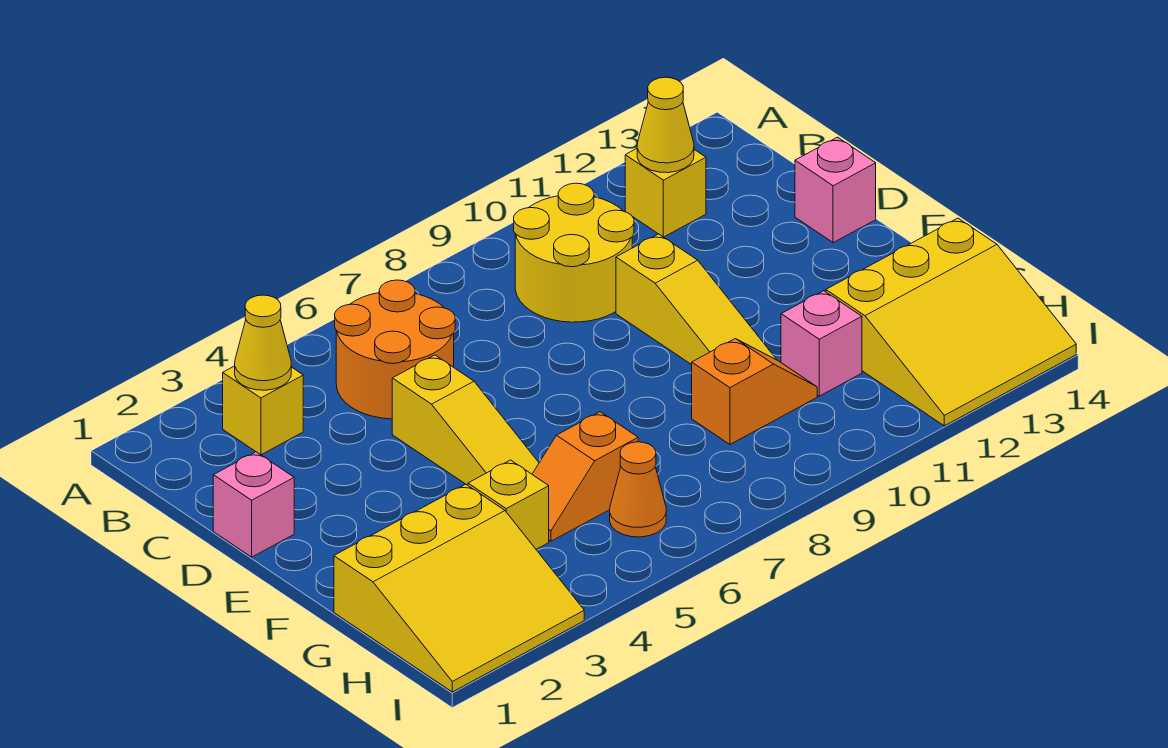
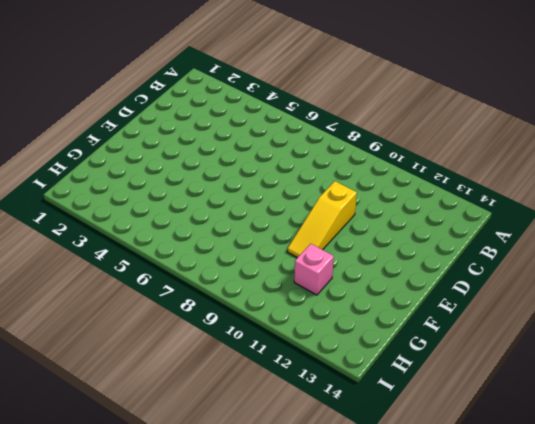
none -> yellow 1x1 brick [223,366,303,455]
none -> orange 2x2 round brick [335,280,455,419]
none -> yellow 2x2 round brick [514,183,634,322]

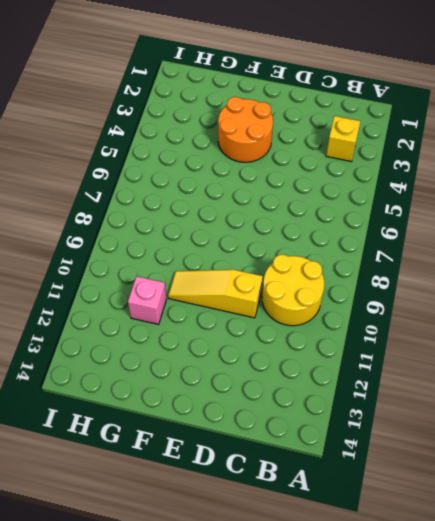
orange 2x2 round brick [218,97,273,162] -> orange 2x2 round brick moved to [335,280,455,419]
none -> yellow 1x1 brick [625,149,706,237]
none -> pink 1x1 brick [213,452,294,557]
none -> yellow 1x3 slope [392,355,539,485]

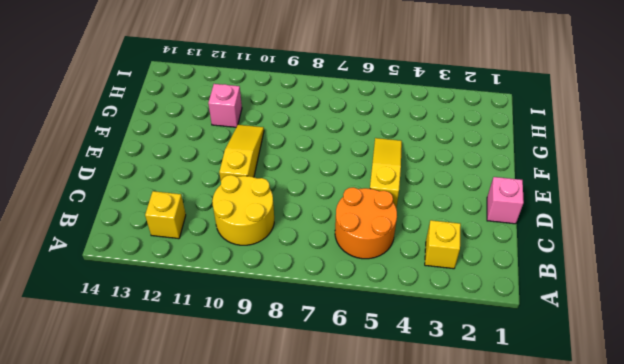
none -> pink 1x1 brick [795,137,876,243]
none -> yellow 3x3 slope [334,484,584,692]
none -> yellow 1x1 brick [468,460,549,549]

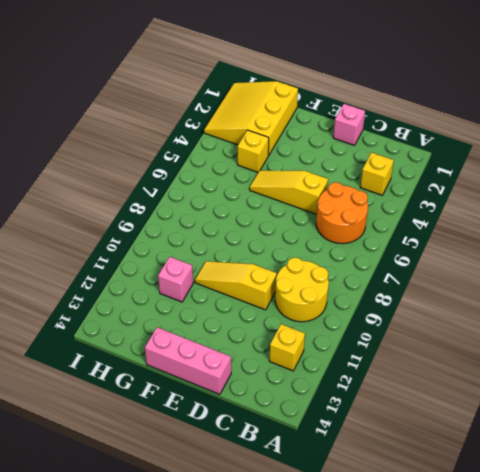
pink 1x3 brick [145,327,231,394] -> pink 1x1 brick [795,137,876,243]
none -> orange 1x2 slope [532,412,638,541]
none -> orange 1x2 slope [692,339,817,444]
none -> yellow 3x3 slope [826,218,1076,426]

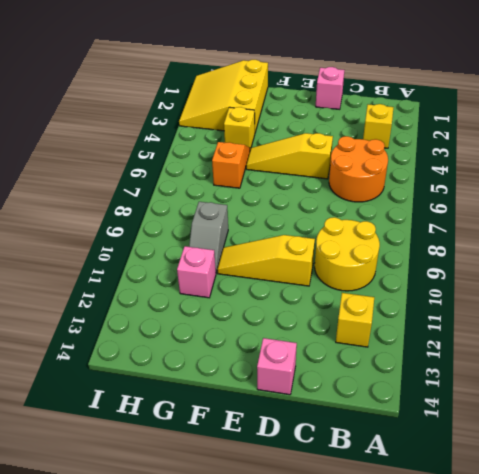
grey 1x2 slope [189,202,228,273] -> orange 1x2 slope [692,339,817,444]
none -> yellow 3x3 slope [826,218,1076,426]
none -> orange 1x1 cone [610,442,666,537]
none -> yellow 1x1 cone [235,295,291,390]

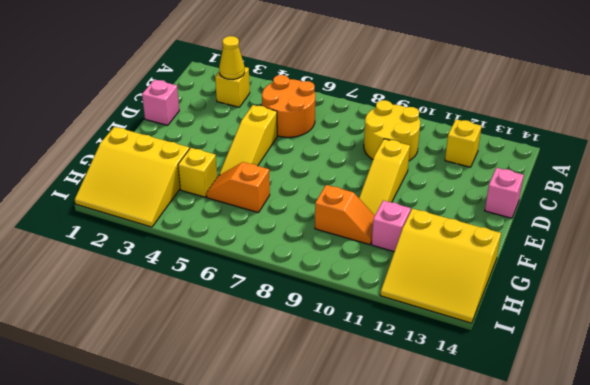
none -> orange 1x1 cone [610,442,666,537]
none -> yellow 1x1 cone [637,77,694,173]

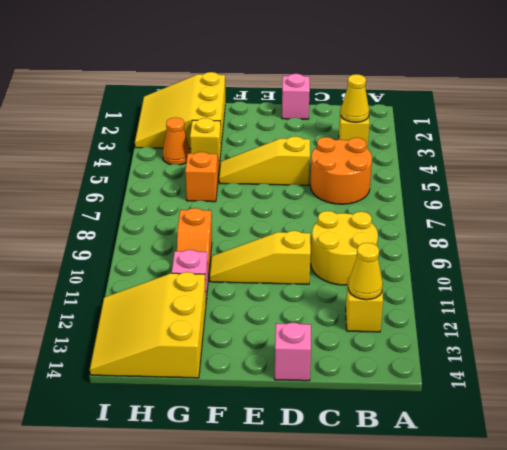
orange 1x1 cone [163,118,191,165] -> orange 1x1 cone moved to [610,442,666,537]

